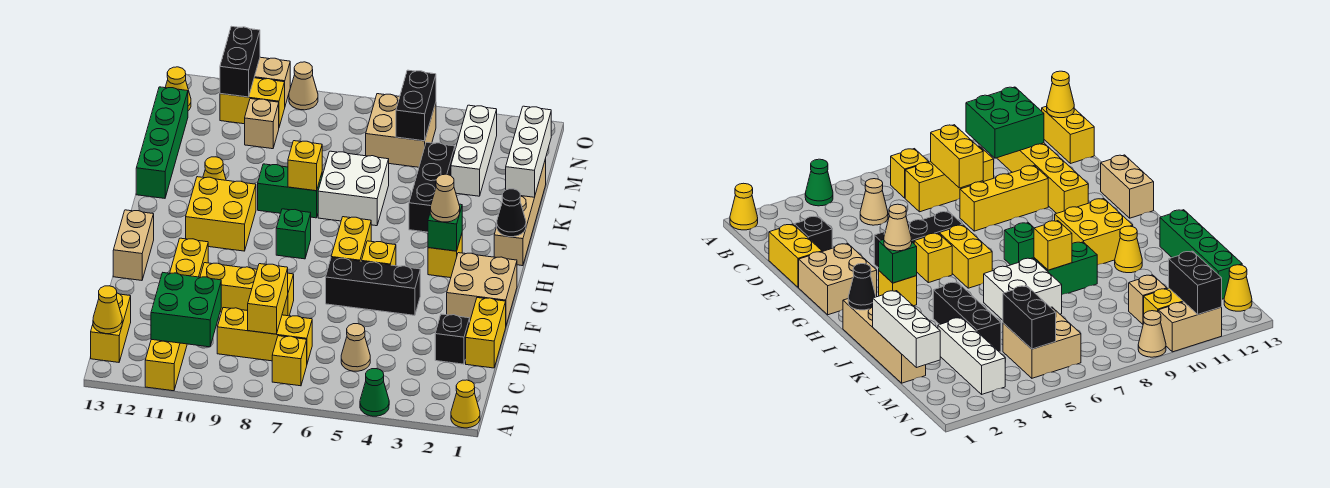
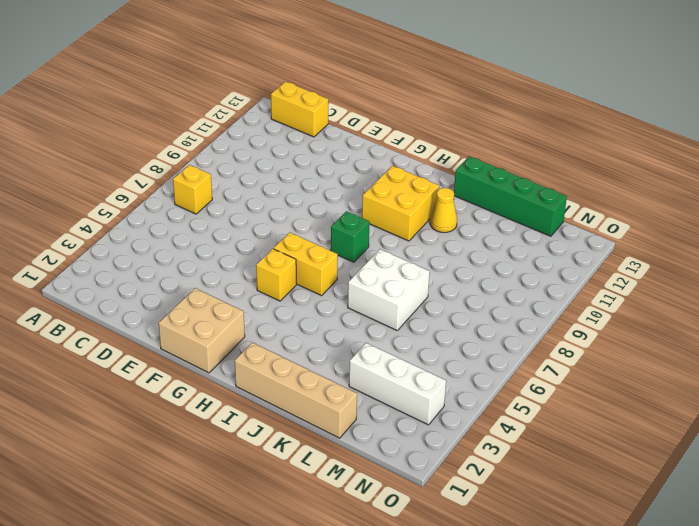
none -> yellow 1x1 cone [451,380,480,428]
none -> green 1x1 cone [360,369,389,416]
none -> yellow 1x6 brick [145,238,208,391]
none -> tan 1x1 cone [341,324,370,371]

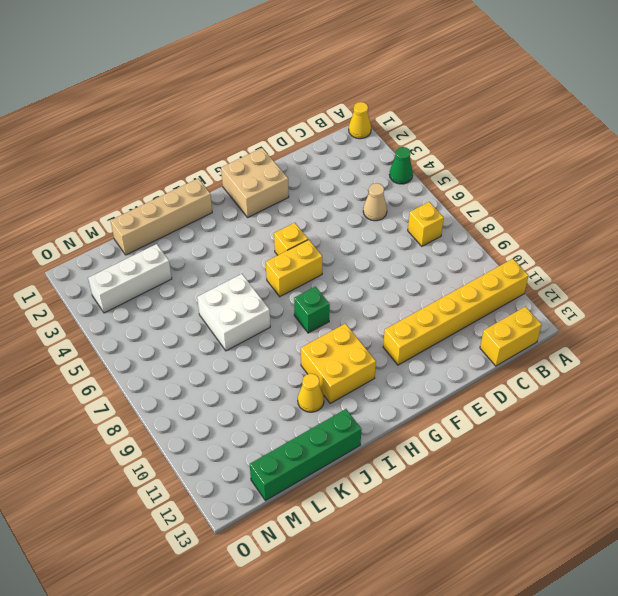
none -> yellow 1x3 brick [217,308,312,363]
none -> yellow 1x2 brick [466,298,506,368]
none -> black 1x1 brick [435,314,470,364]
none -> yellow 1x3 brick [200,263,294,316]

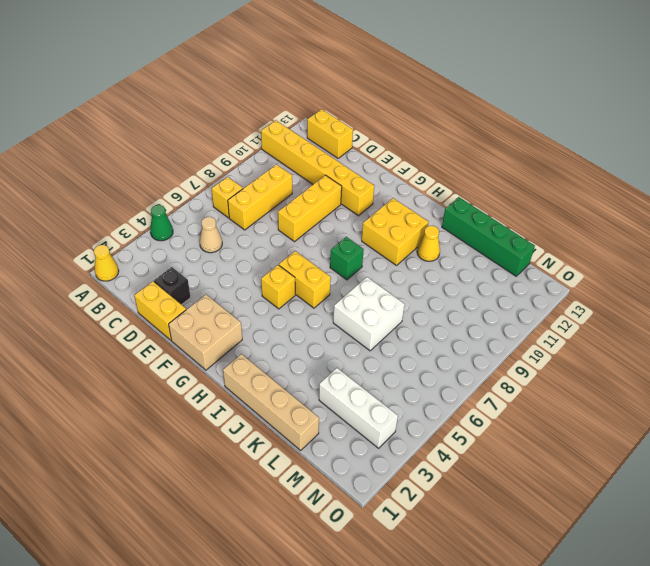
none -> black 1x3 brick [326,258,420,315]
none -> tan 1x2 brick [113,210,154,280]
none -> yellow 1x1 brick [428,234,462,278]
none -> black 1x3 brick [409,142,455,232]

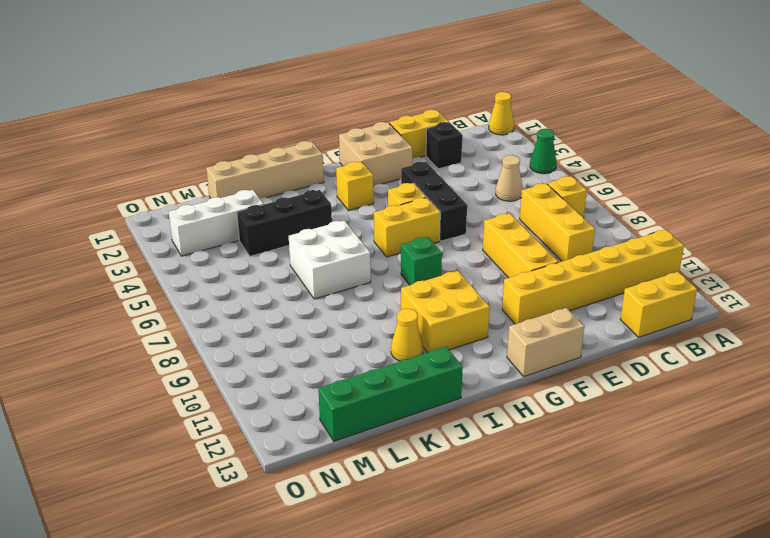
none -> green 1x2 brick [258,164,322,218]
none -> tan 2x2 brick [366,94,436,167]
none -> tan 1x1 brick [245,99,279,149]
none -> yellow 1x2 brick [220,78,285,127]

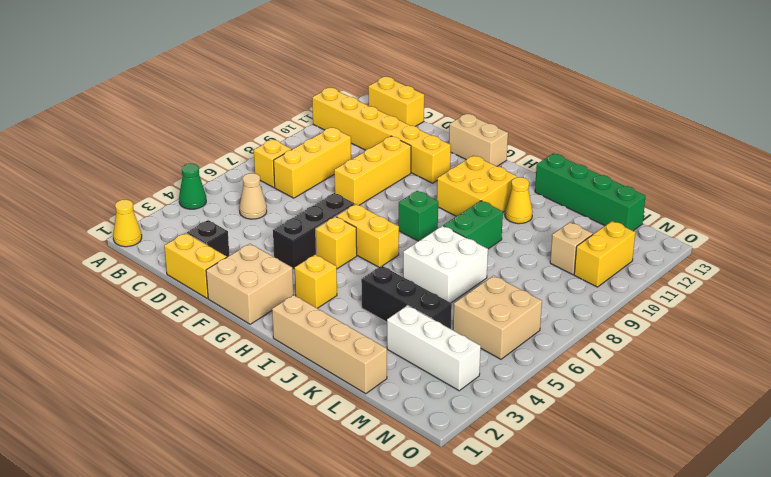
none -> yellow 1x1 cone [165,67,191,111]
none -> tan 1x1 cone [289,62,318,110]
none -> tan 1x2 brick [254,57,290,105]
none -> green 2x2 brick [151,273,221,347]

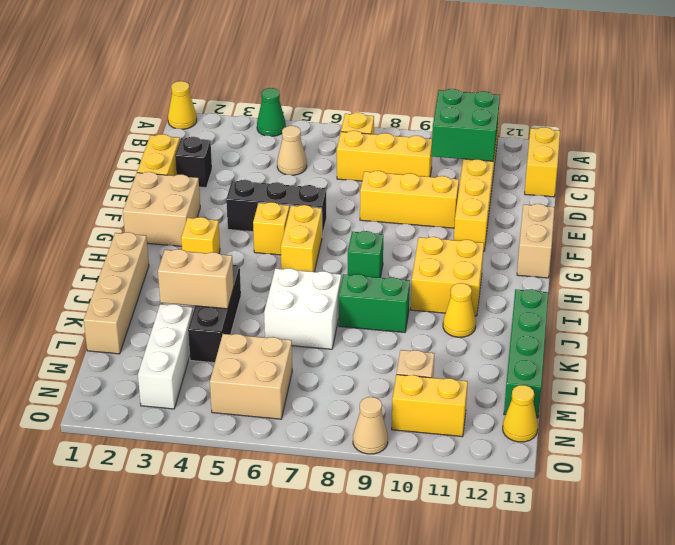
tan 1x2 brick [158,249,234,309] -> tan 1x2 brick moved to [254,57,290,105]
none -> yellow 1x1 cone [93,286,122,334]
none -> yellow 1x2 brick [248,264,288,334]
none -> green 1x1 brick [428,204,462,251]
none -> black 1x1 cone [497,189,526,237]

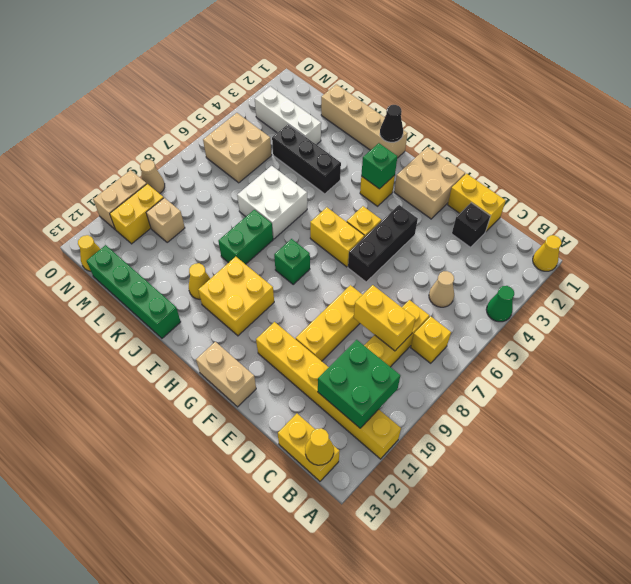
none -> yellow 1x1 brick [288,141,322,191]
none -> white 1x3 brick [506,106,552,197]
none -> black 1x2 brick [396,70,436,141]
none -> black 1x2 brick [220,26,260,97]

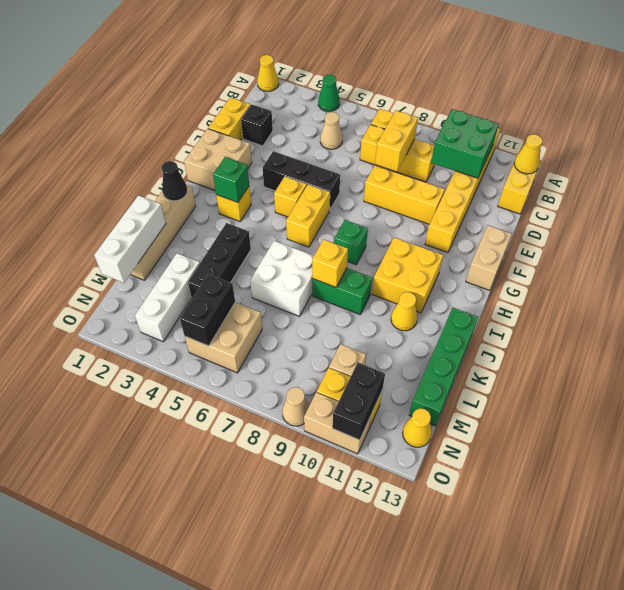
none -> tan 1x1 cone [430,174,460,222]

